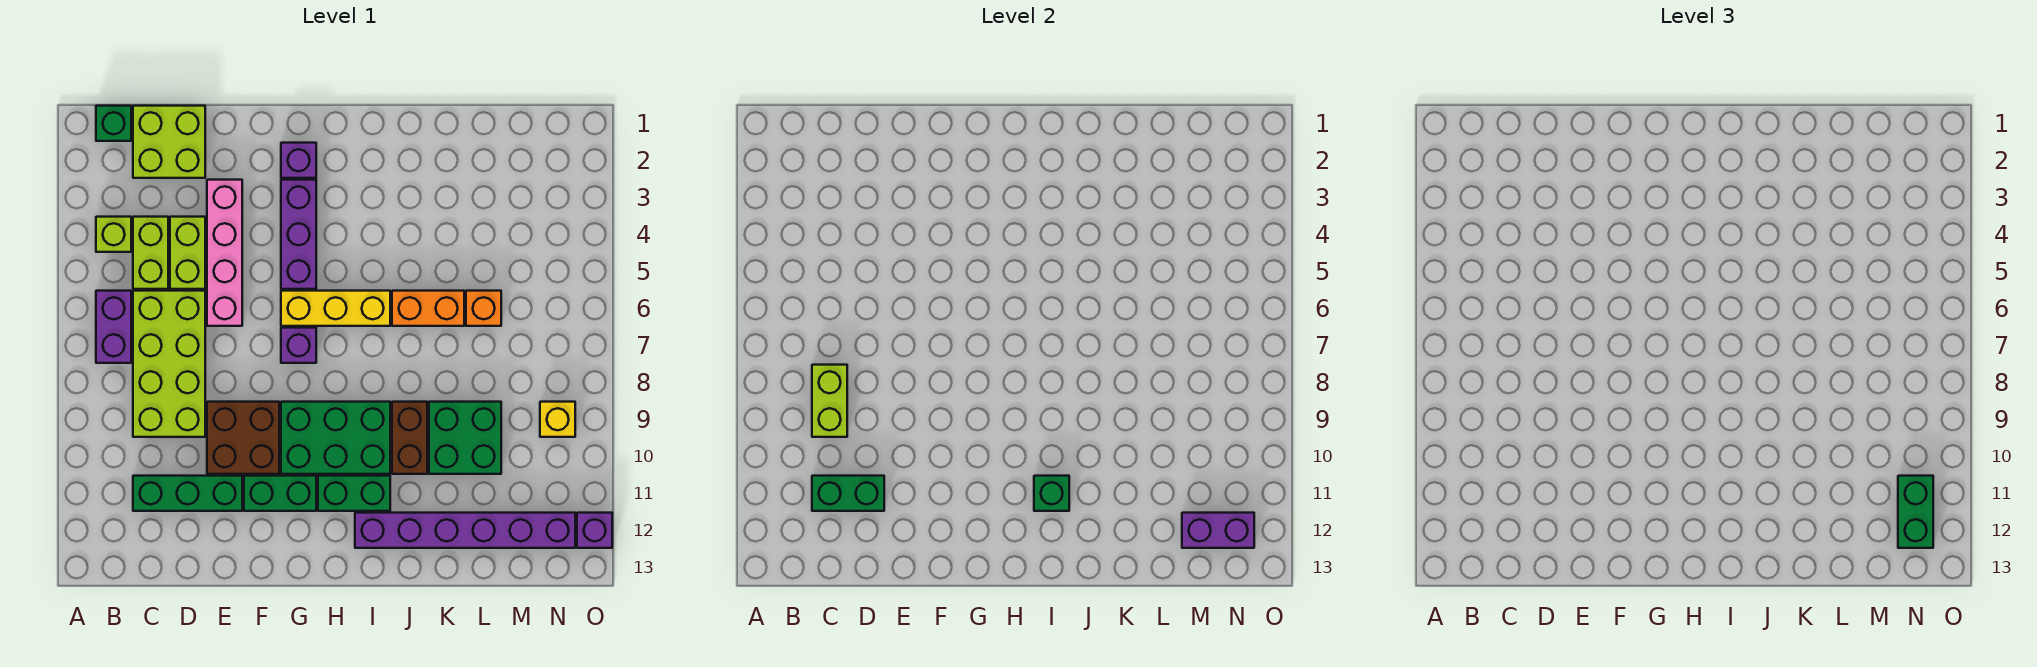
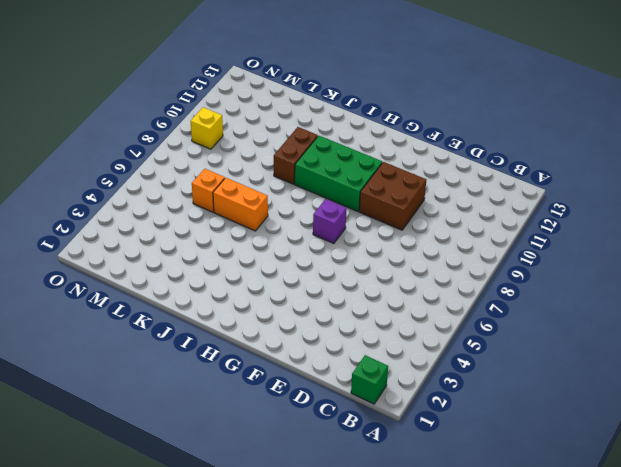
none -> lime 1x1 brick [96,217,131,252]
none -> purple 1x2 brick [96,291,131,363]
none -> lime 2x2 brick [133,106,205,178]

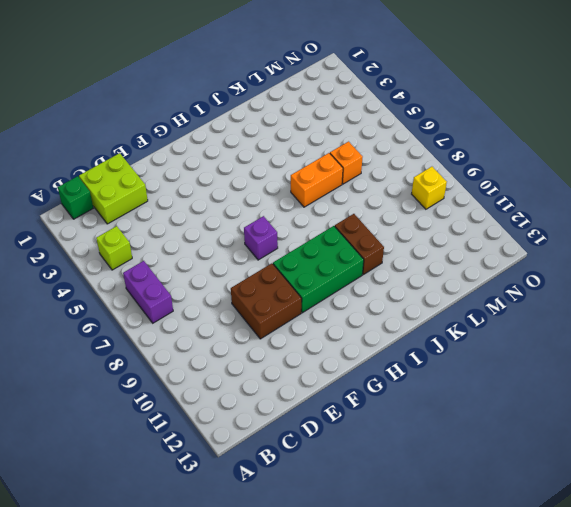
none -> lime 1x2 brick [133,217,168,289]
none -> lime 2x4 brick [133,291,205,437]
none -> green 1x3 brick [133,476,242,511]

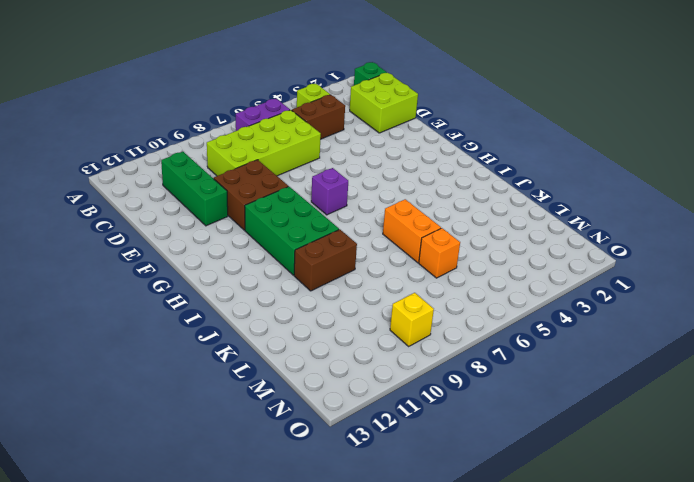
brown 1x2 brick [292,95,345,139] -> lime 1x2 brick [133,217,168,289]
none -> lime 1x2 brick [170,217,205,289]
none -> pink 1x4 brick [207,180,242,326]
none -> green 1x2 brick [244,476,316,511]

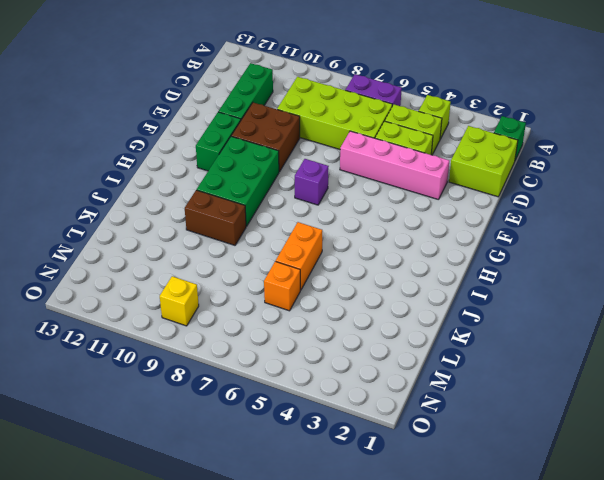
none -> purple 1x1 brick [281,143,316,178]
none -> purple 1x3 brick [281,180,316,289]
none -> yellow 1x3 brick [281,291,390,326]

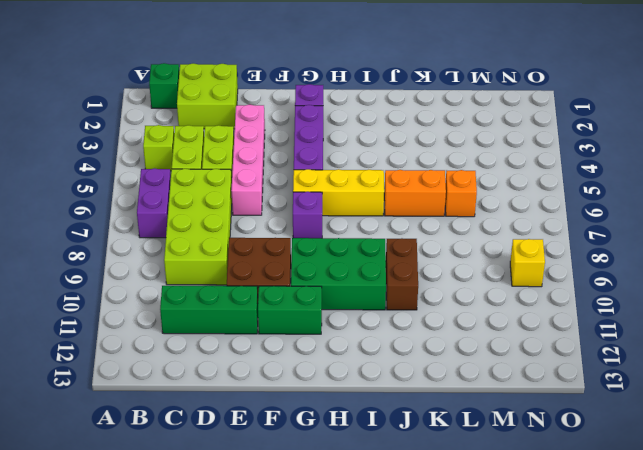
none -> green 1x2 brick [318,476,390,511]
none -> purple 1x6 brick [355,513,575,548]
none -> green 2x2 brick [429,402,501,474]

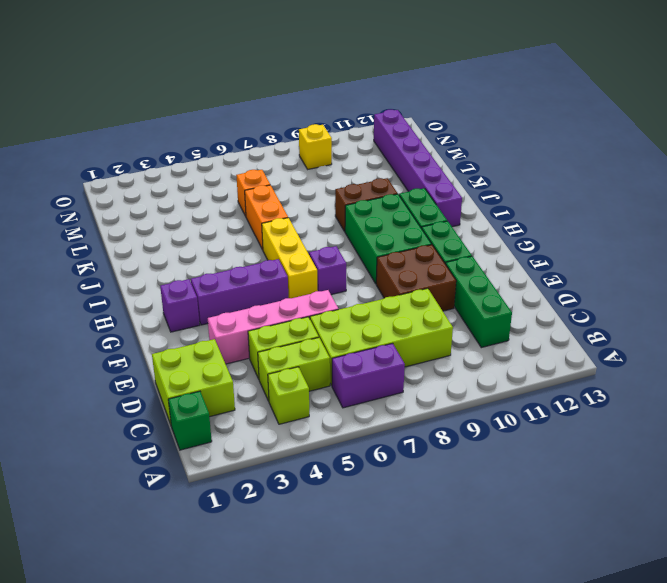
none -> green 2x2 brick [429,402,501,474]
none -> purple 1x1 brick [577,513,612,548]
none -> lime 1x2 brick [812,365,847,437]

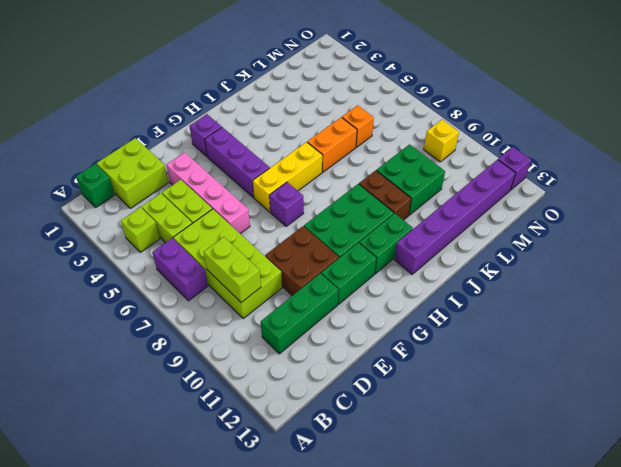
none -> green 1x2 brick [812,476,884,511]
none -> green 1x1 brick [1034,476,1069,511]
none -> purple 1x2 brick [1182,513,1254,548]

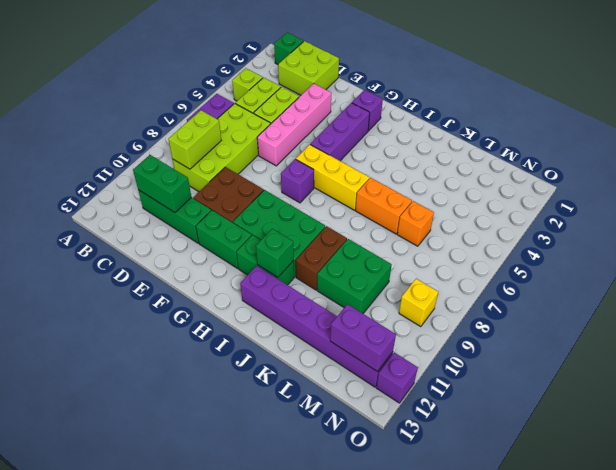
none -> green 1x2 brick [1898,476,1933,548]

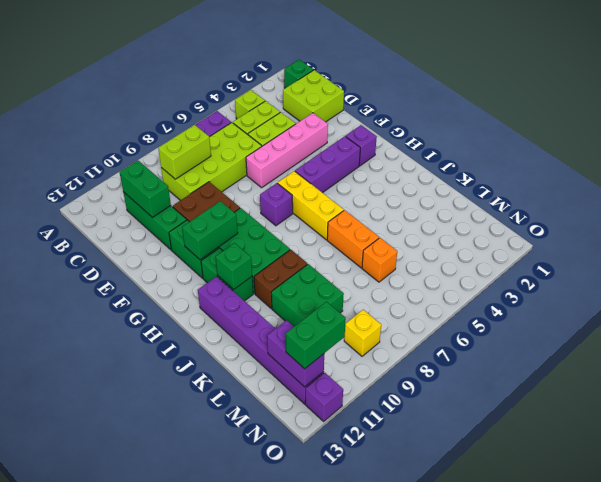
green 1x2 brick [182,201,238,260] -> none

